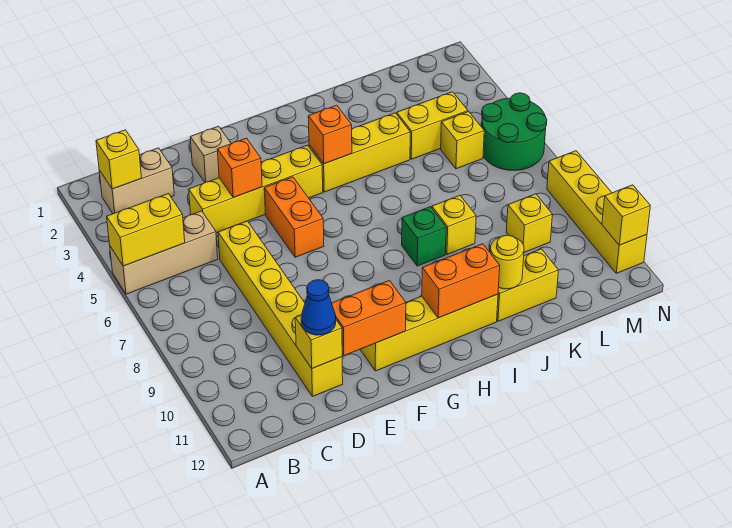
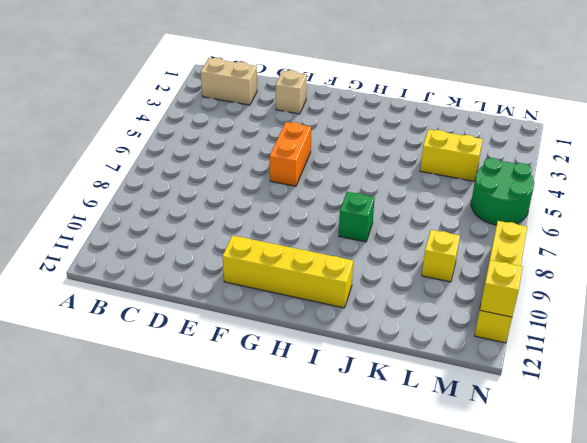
none -> tan 1x3 brick [110,211,218,294]
none -> yellow 1x4 brick [189,145,323,233]
none -> yellow 1x6 brick [218,221,343,397]

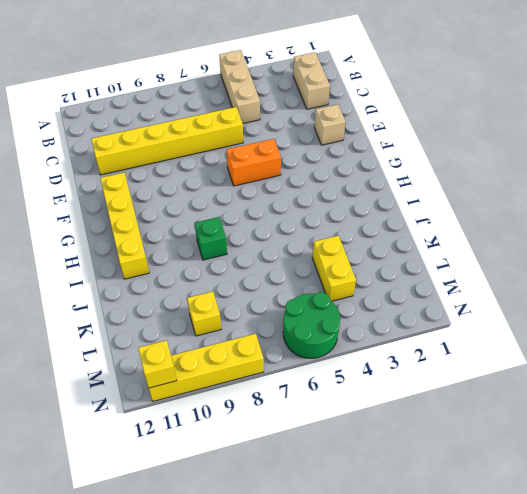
none -> yellow 1x4 brick [189,145,323,233]
none -> yellow 1x3 brick [309,113,410,192]
none -> yellow 1x1 brick [432,195,476,254]

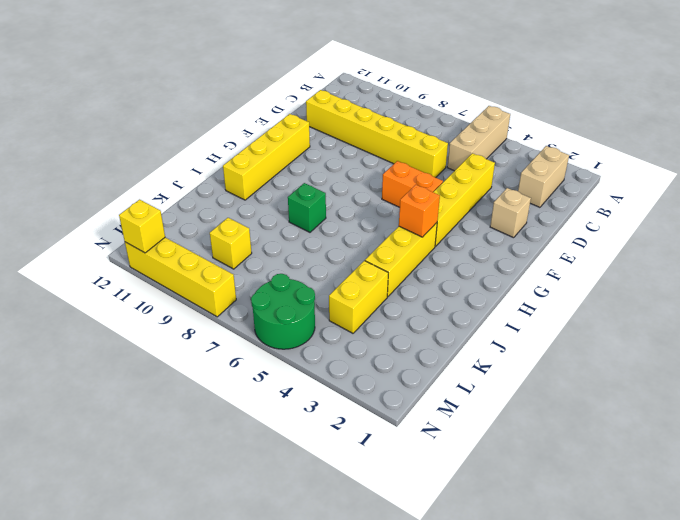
none -> yellow 1x1 brick [432,195,476,254]
none -> yellow 1x2 brick [497,249,558,321]
none -> yellow 1x1 brick [441,112,484,169]

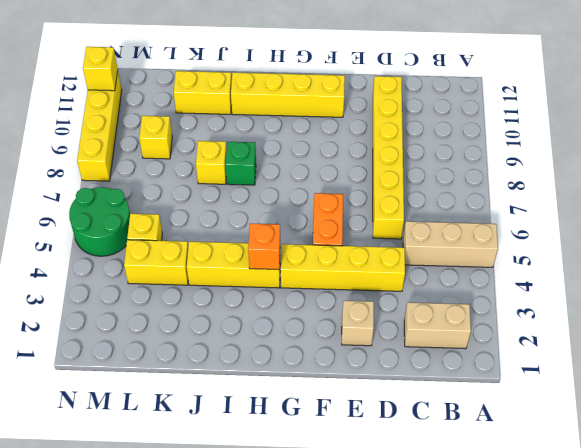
none -> yellow 1x2 brick [107,194,185,266]
none -> yellow 1x1 brick [96,130,141,189]
none -> yellow 1x1 brick [295,315,342,369]

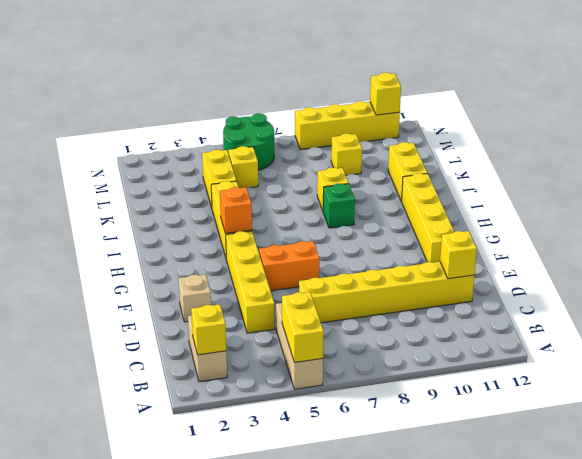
none -> orange 1x1 brick [217,138,262,197]
none -> orange 1x2 brick [332,280,406,356]
none -> orange 1x2 brick [422,244,500,318]

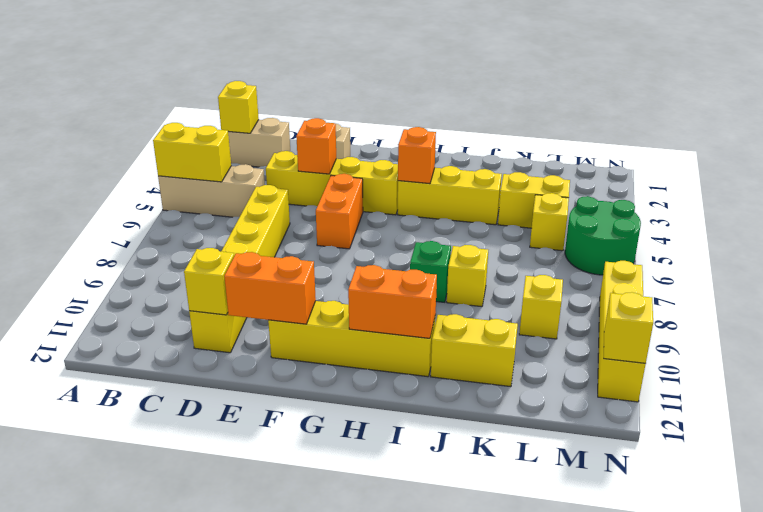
none -> yellow 1x1 round brick [490,235,524,289]
none -> blue 1x1 cone [301,280,336,335]

